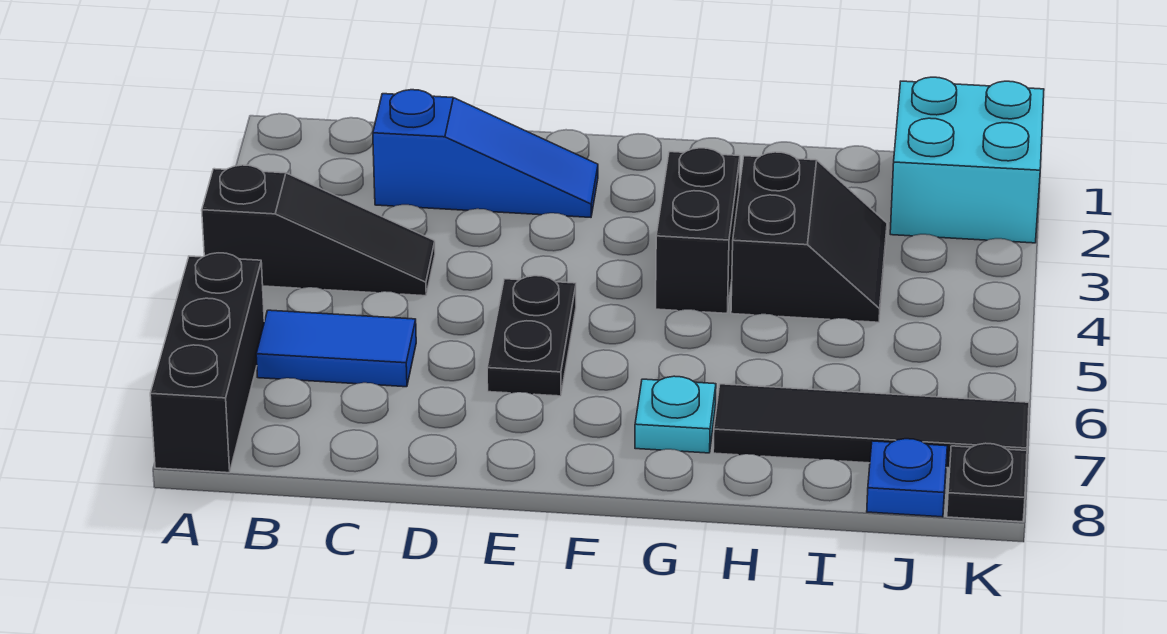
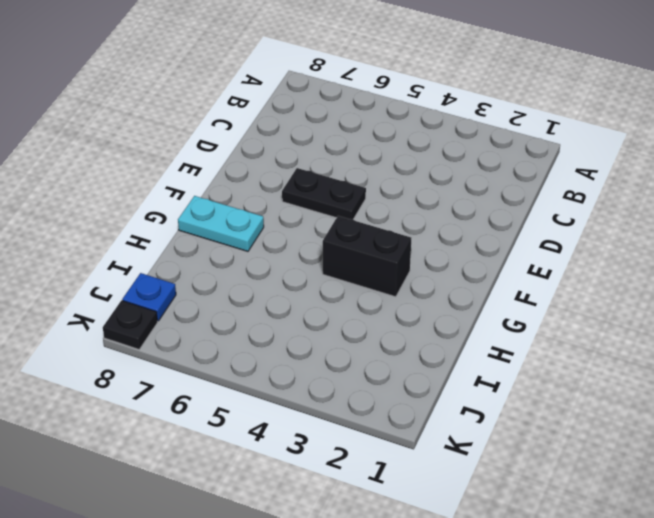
cyan 1x2 plate [178,196,264,251] -> cyan 1x1 plate [635,376,716,453]
none -> black 1x3 slope [202,165,435,296]
none -> black 1x3 brick [150,253,264,473]
none -> blue 1x2 tile [256,310,416,387]

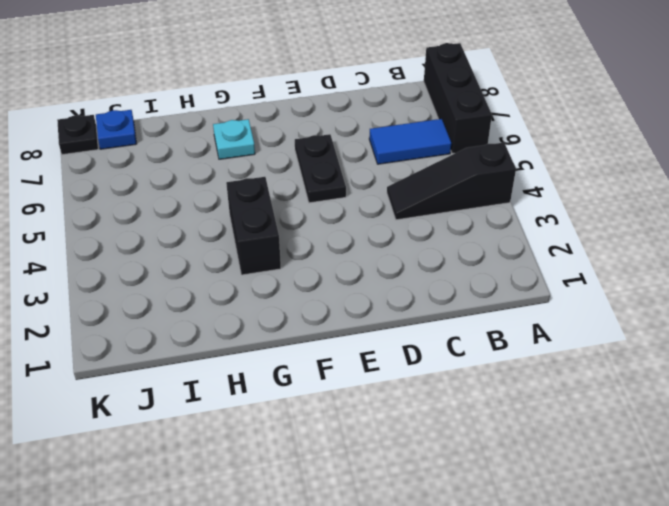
none -> blue 1x3 slope [373,90,598,217]
none -> black 2x2 slope [731,152,887,322]
none -> black 1x4 tile [713,384,1029,468]

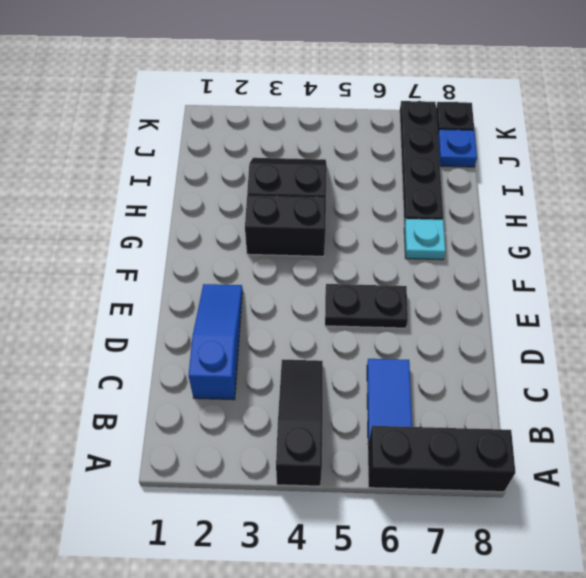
black 1x4 plate [400,101,443,226] -> black 1x4 tile [713,384,1029,468]
none -> cyan 2x2 brick [890,77,1044,243]

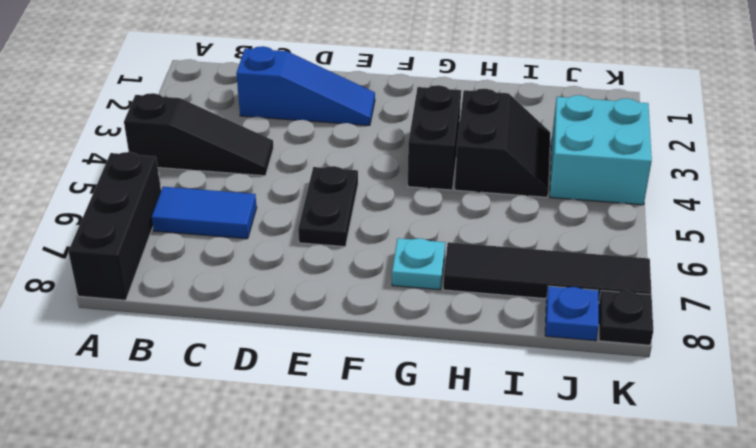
cyan 2x2 brick [550,95,652,205] -> cyan 2x2 brick moved to [890,77,1044,243]

